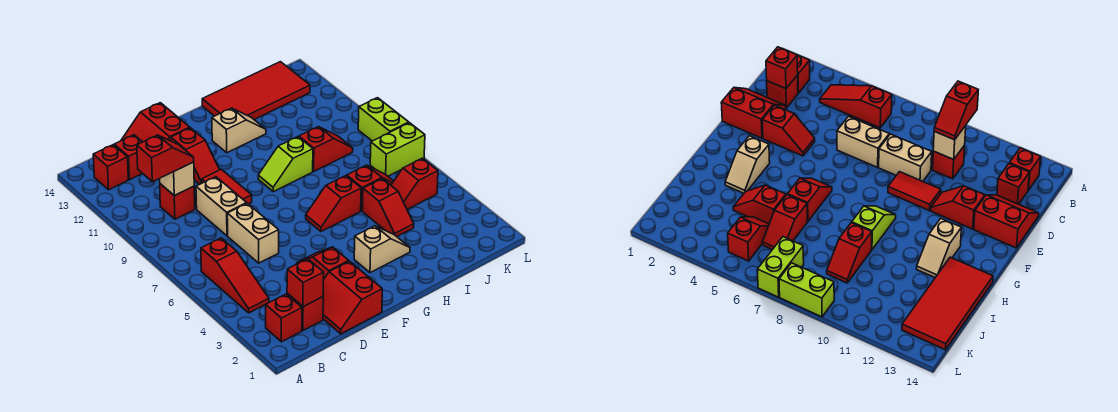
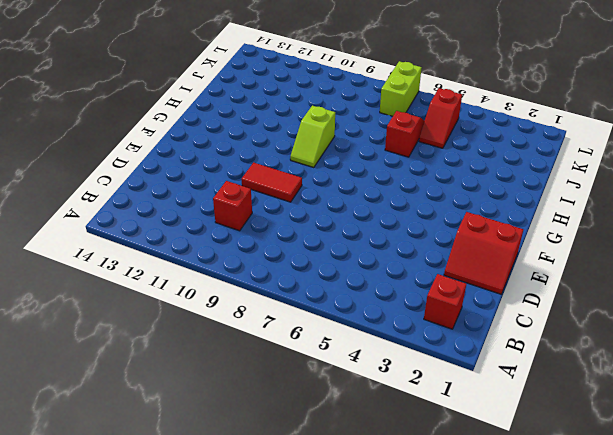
none -> red 1x3 slope [201,238,269,313]
none -> red 1x1 brick [93,145,128,190]
none -> red 1x1 brick [287,294,323,331]

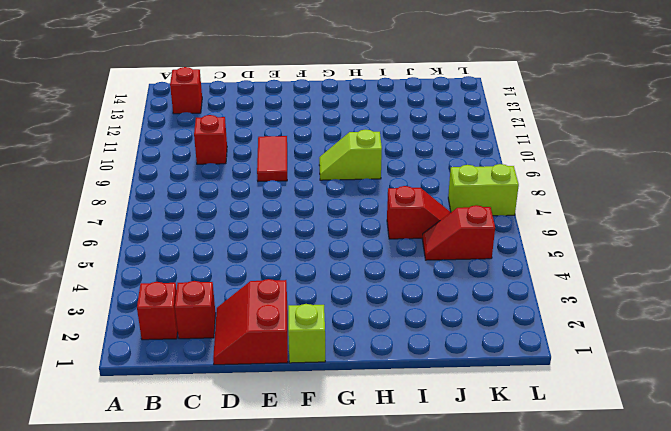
lime 1x1 brick [288,304,325,363] -> none
none -> red 1x3 slope [201,238,269,313]
none -> red 1x1 brick [114,135,143,180]
none -> tan 1x2 brick [227,203,279,263]

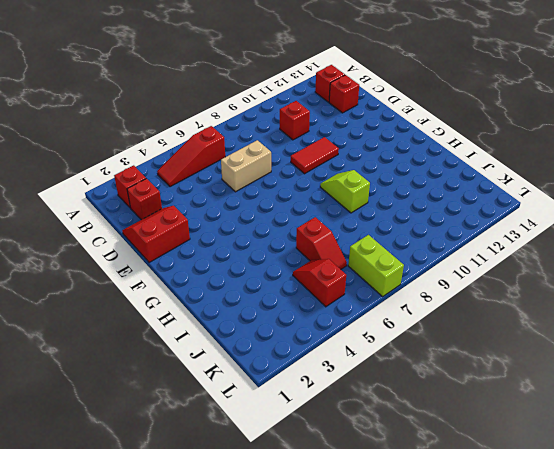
none -> tan 1x2 brick [196,177,247,236]
none -> red 2x2 slope [121,103,190,142]
none -> red 1x2 slope [297,247,349,278]

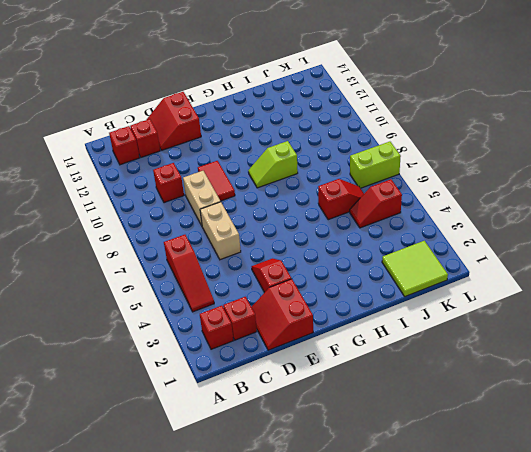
lime 2x2 tile [382,241,448,296] -> none
none -> red 1x2 slope [171,128,219,184]
none -> tan 1x2 slope [354,226,410,273]
none -> red 1x2 slope [306,176,361,231]

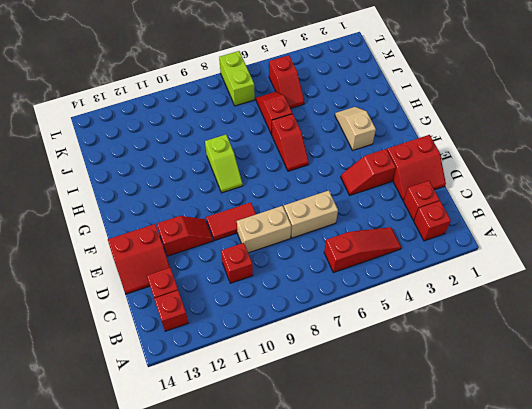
none -> tan 1x2 slope [212,108,266,153]
none -> red 2x4 tile [202,62,310,120]
none -> red 1x2 slope [362,179,414,237]

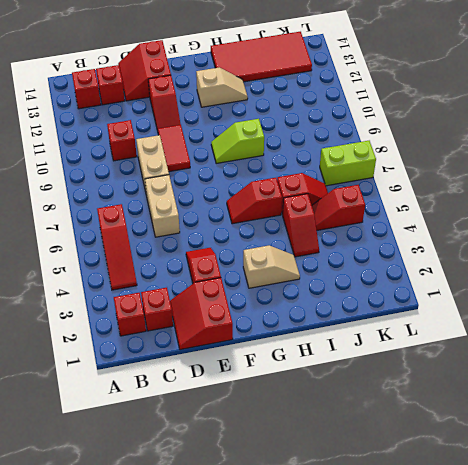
none -> red 1x2 slope [299,127,353,171]
none -> lime 1x2 brick [358,98,409,141]
none -> red 1x1 brick [287,259,324,307]

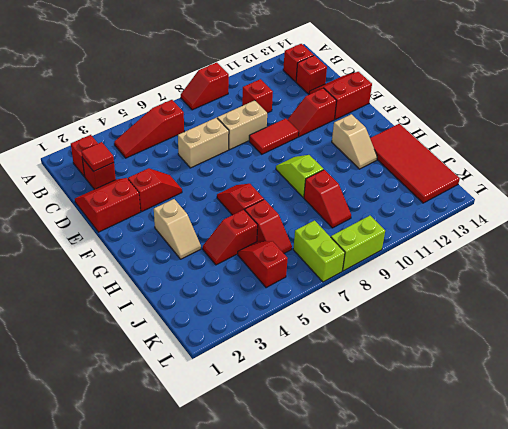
red 1x2 slope [181,63,229,110] -> red 1x2 slope turned to [137,135,194,182]
red 1x1 tile [81,142,114,171] -> red 1x1 brick [287,259,324,307]
none -> tan 1x1 brick [160,162,194,196]

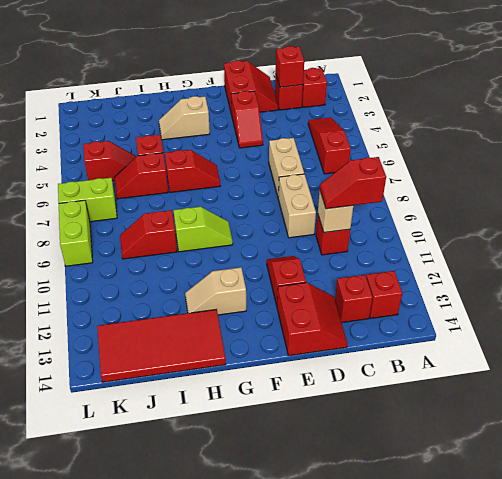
none -> red 1x2 tile [202,169,252,204]

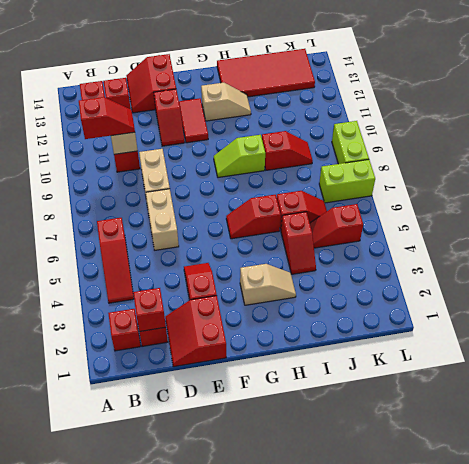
red 1x2 tile [179,98,208,143] -> red 1x2 tile moved to [202,169,252,204]

